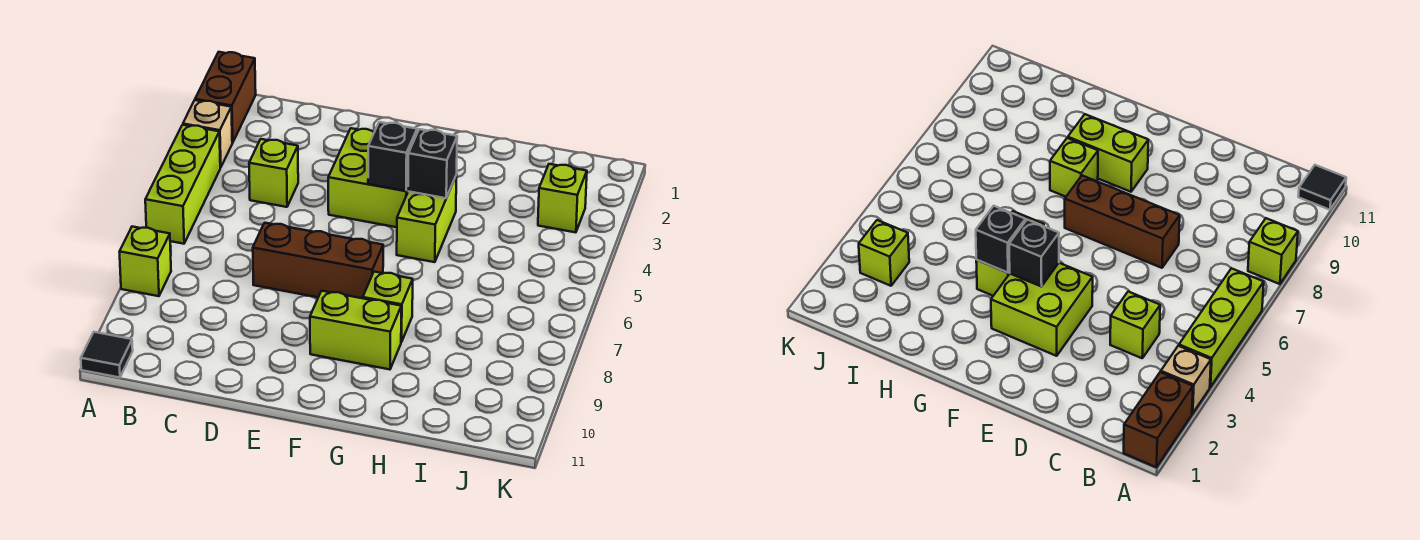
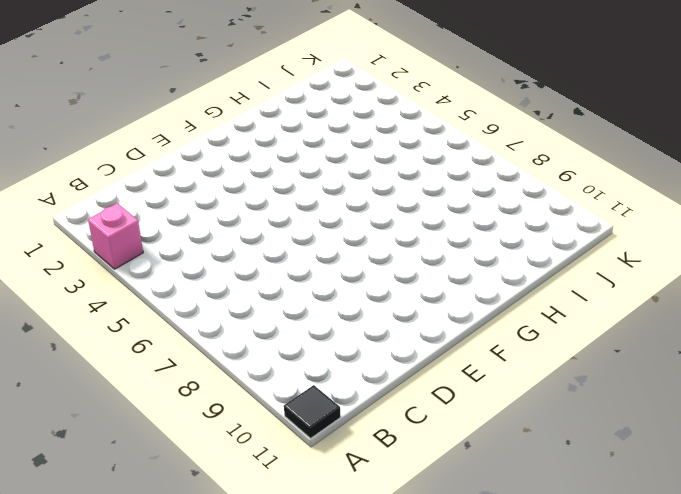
pink 1x1 brick [88,203,143,269] -> tan 1x1 brick [183,100,232,168]
none -> brown 1x2 brick [195,52,256,143]
none -> lime 1x3 brick [145,125,220,244]
none -> lime 1x1 brick [119,227,171,296]

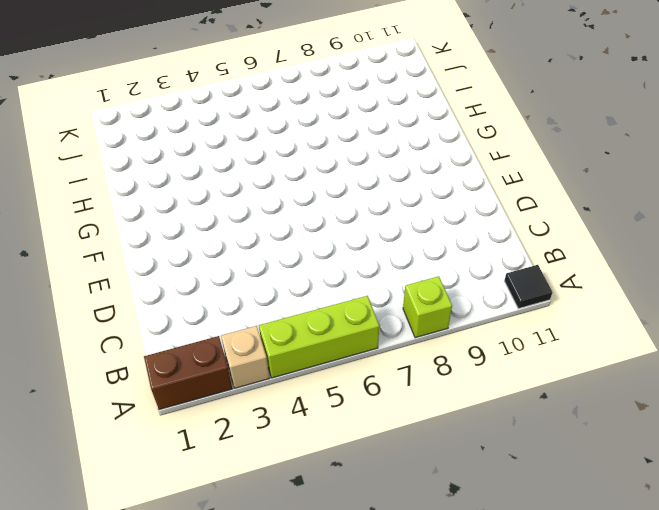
none -> lime 1x1 brick [249,139,298,207]
none -> brown 1x3 brick [253,223,383,298]
none -> lime 2x2 brick [328,128,408,227]

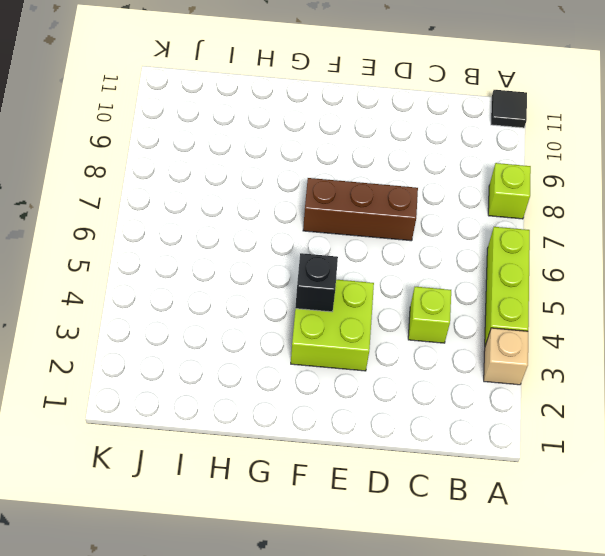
none -> brown 1x2 brick [195,52,256,143]
none -> lime 1x2 brick [310,291,401,369]
none -> lime 1x2 brick [397,175,457,262]

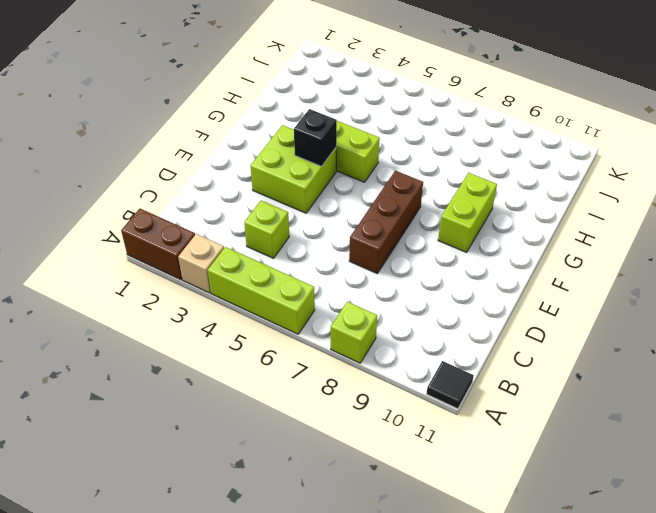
none -> lime 1x1 brick [363,272,413,342]
none -> lime 1x1 brick [538,164,587,232]
none -> black 1x1 brick [408,129,457,198]

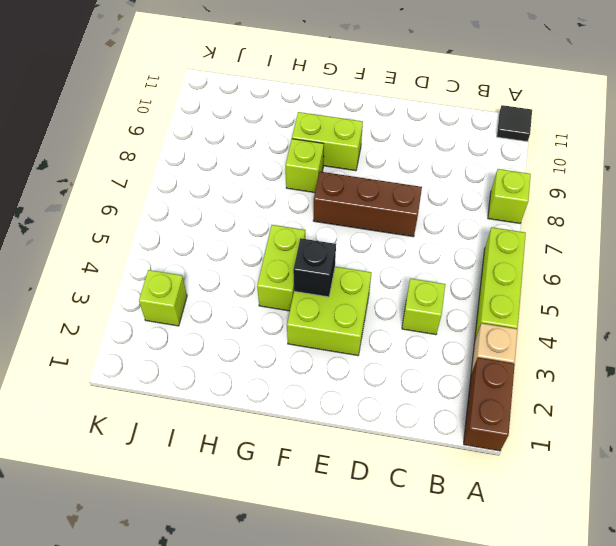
none -> black 1x1 brick [408,129,457,198]

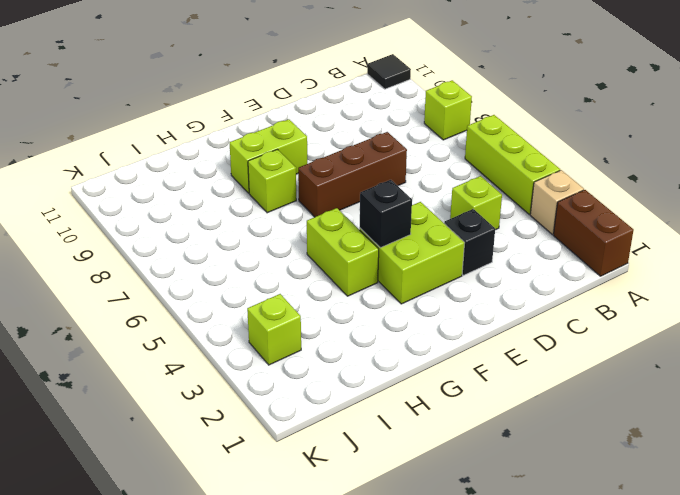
black 1x1 brick [444,209,495,275] -> black 1x1 brick moved to [408,129,457,198]

